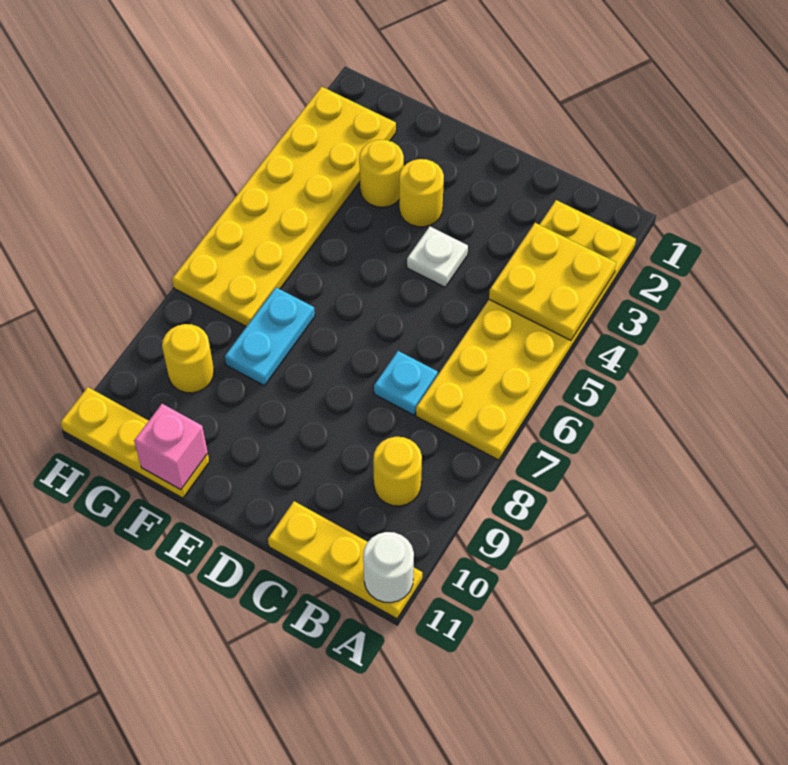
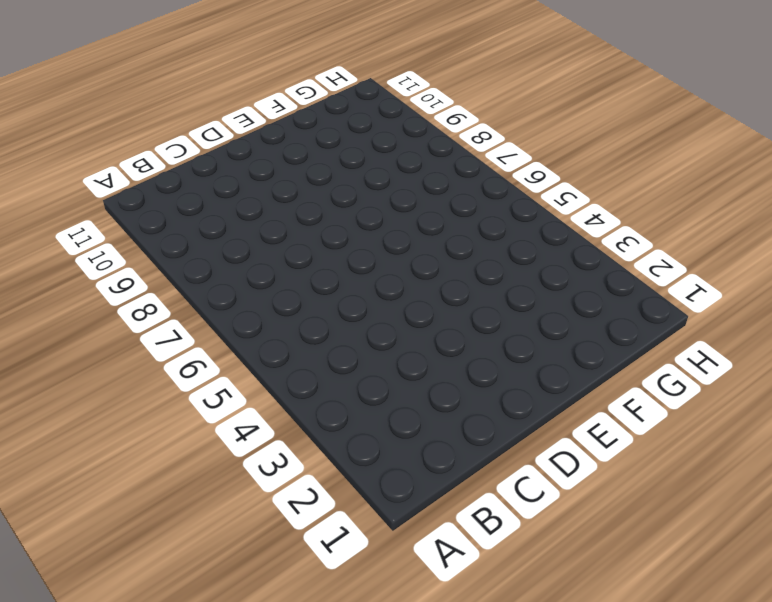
none -> yellow 2x6 plate [416,200,636,460]
none -> yellow 1x3 plate [268,501,422,619]
none -> yellow 1x1 round brick [373,437,422,506]

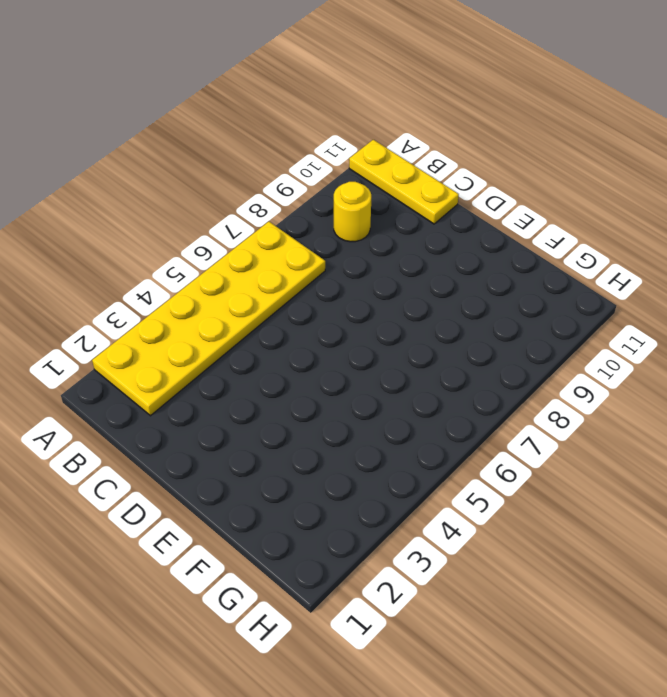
none -> cyan 1x1 plate [374,351,438,415]
none -> white 1x1 plate [407,227,468,287]
none -> yellow 1x1 round brick [399,159,444,227]

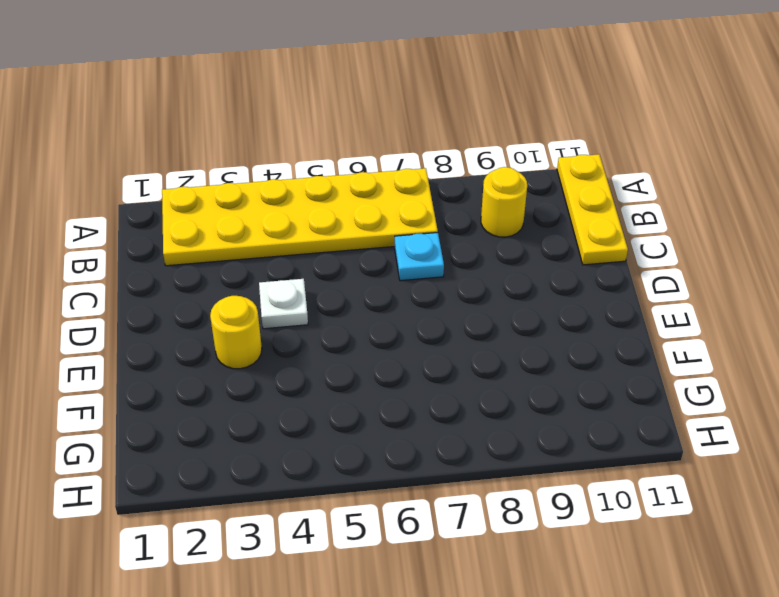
none -> yellow 1x1 round brick [359,140,404,207]
none -> cyan 1x2 plate [225,288,315,386]
none -> yellow 1x3 plate [60,387,209,498]

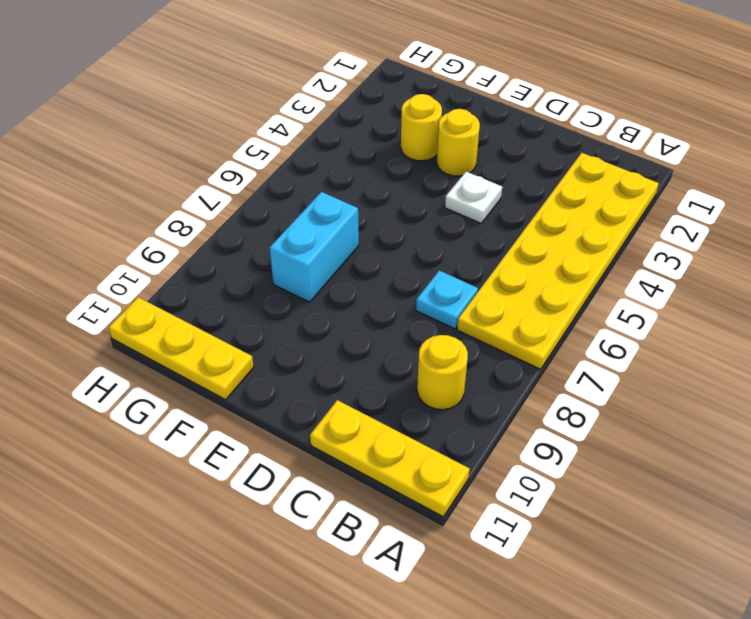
cyan 1x2 brick [270,192,359,302] -> cyan 1x2 plate [225,288,315,386]
none -> yellow 2x6 plate [172,87,396,327]
none -> yellow 1x1 round brick [162,324,214,393]
none -> yellow 2x2 plate [489,223,616,340]

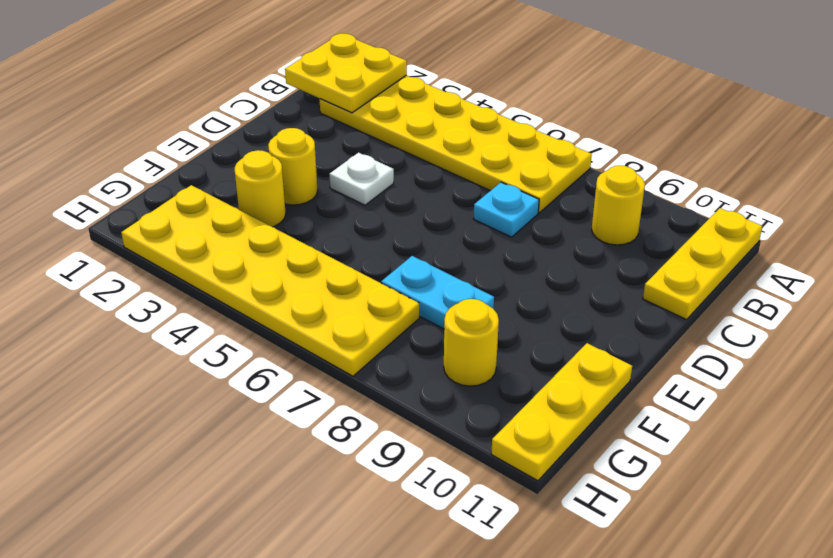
yellow 2x2 plate [285,33,407,113] -> yellow 2x2 plate moved to [489,223,616,340]
none -> white 1x1 round brick [363,532,414,603]
none -> pink 1x1 brick [134,404,208,490]

